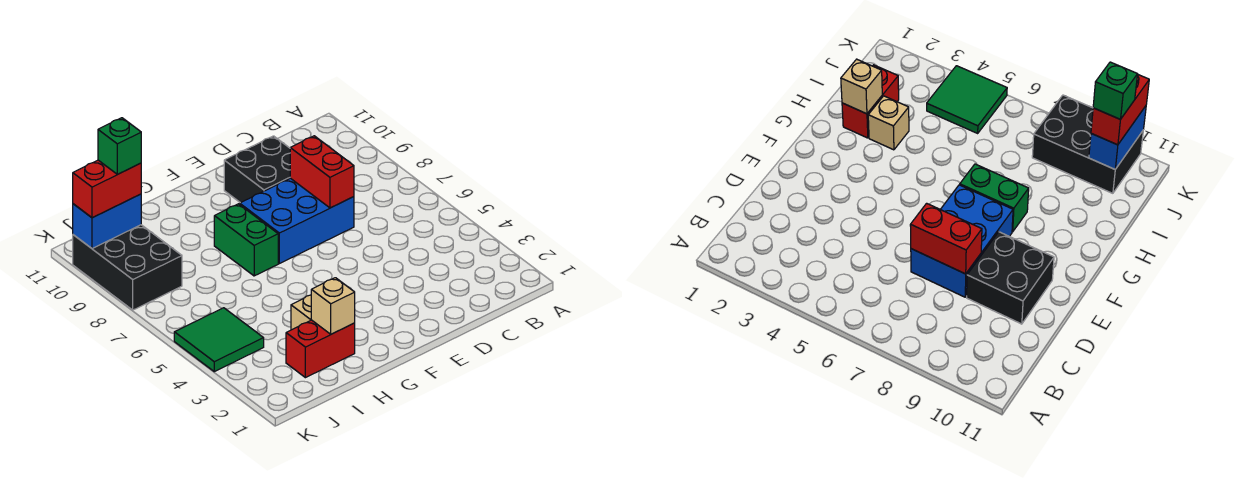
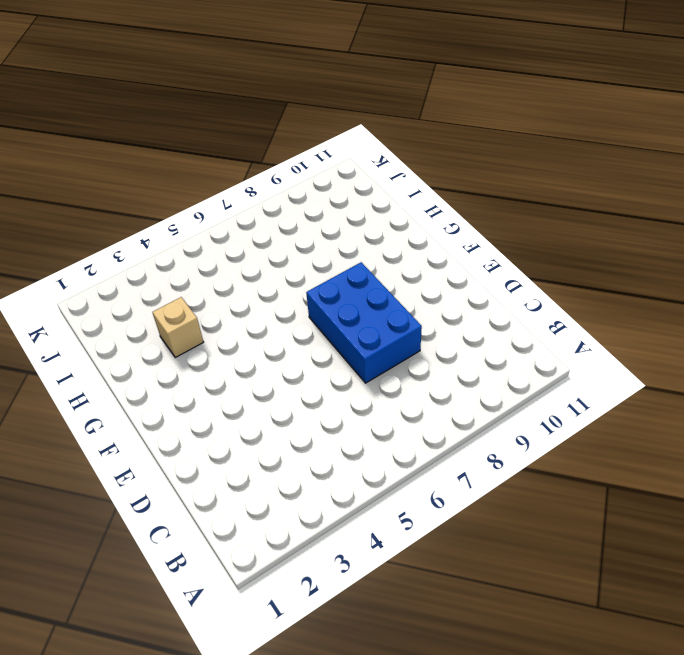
none -> black 2x2 brick [224,136,290,203]
none -> green 1x2 brick [214,204,278,276]
none -> red 1x2 brick [286,320,355,378]

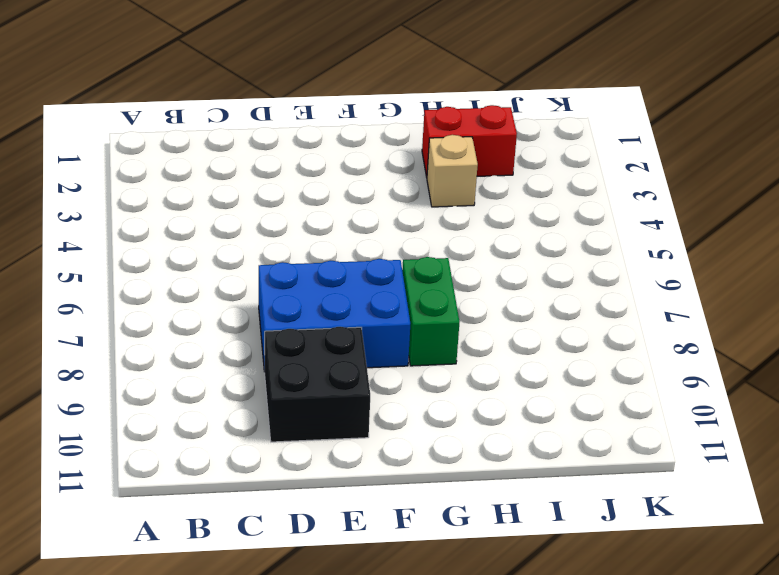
none -> green 2x2 tile [174,308,264,372]
none -> black 2x3 brick [73,225,182,310]
none -> red 1x2 brick [290,136,354,208]

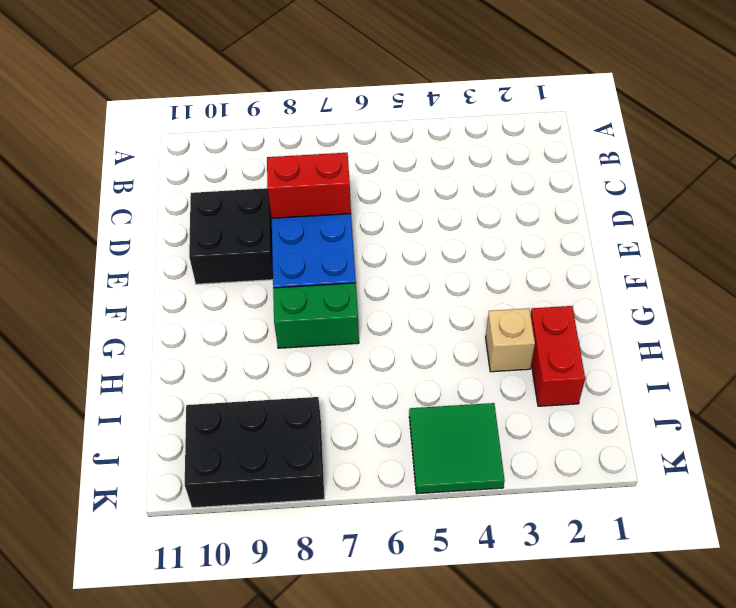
none -> tan 1x1 brick [311,278,355,334]
none -> blue 1x2 brick [73,194,141,248]
none -> red 1x2 brick [73,160,141,218]

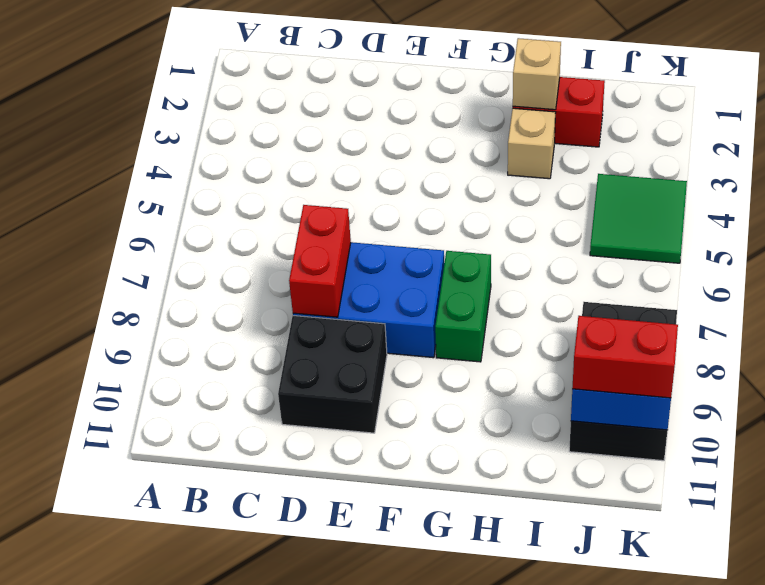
none -> green 1x1 brick [98,118,141,174]

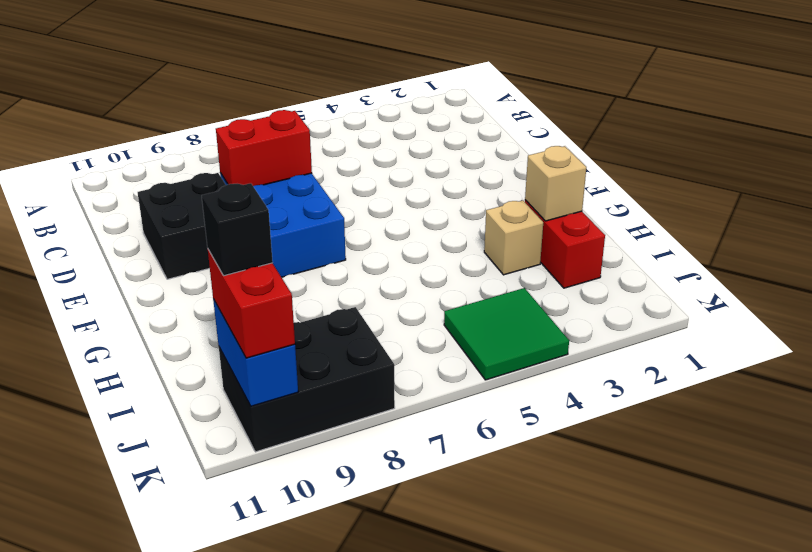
black 1x1 brick [202,183,273,276] -> green 1x1 brick [98,118,141,174]
none -> green 1x2 brick [214,204,278,276]

